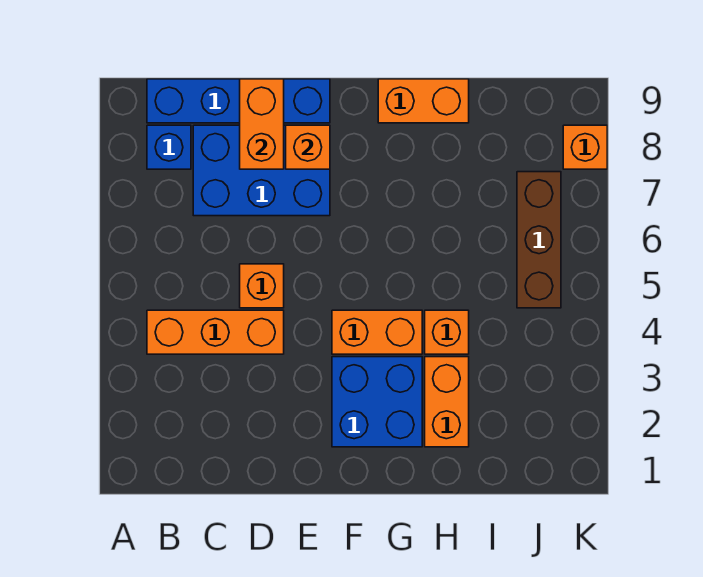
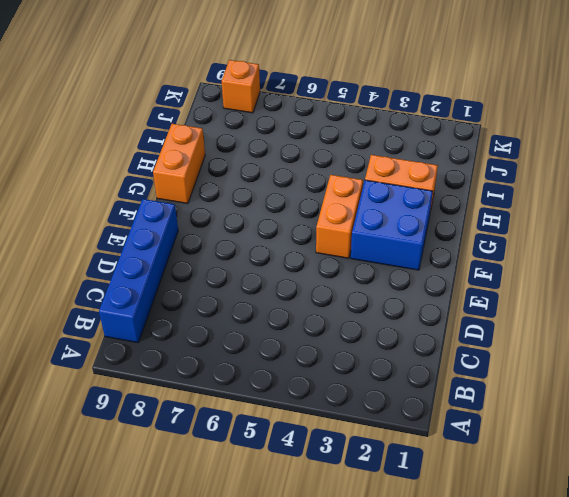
none -> orange 1x3 brick [147,310,284,354]
none -> blue 1x1 brick [147,125,191,169]
none -> blue 2x3 brick [193,125,330,216]

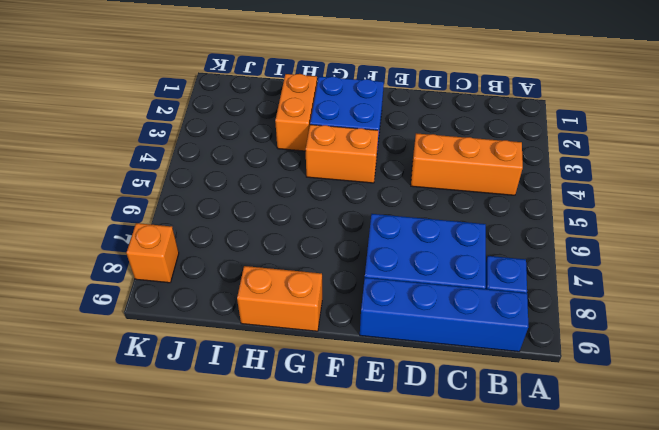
none -> orange 1x1 brick [240,264,284,308]
none -> orange 1x1 brick [425,310,469,354]
none -> brown 1x3 brick [517,172,561,308]

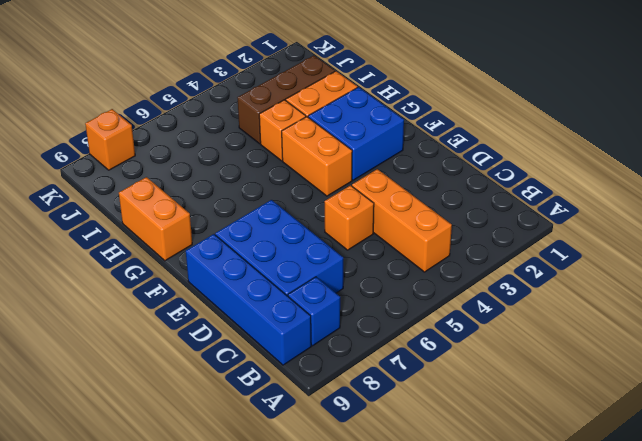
brown 1x3 brick [237,55,335,144] -> brown 1x3 brick moved to [517,172,561,308]
none -> orange 1x2 brick [240,79,284,169]
none -> orange 1x1 brick [286,125,330,169]

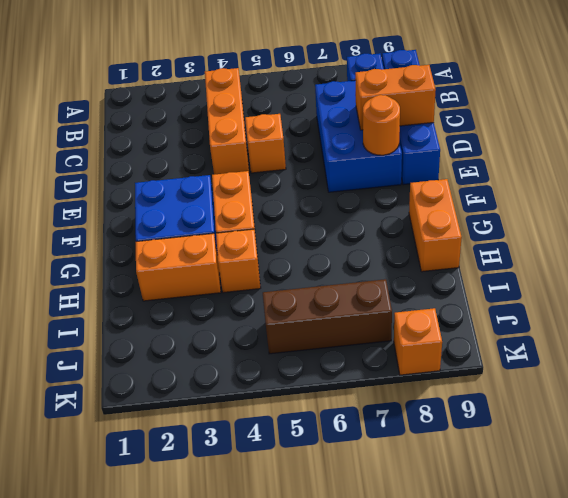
orange 1x1 round brick [363,95,400,155] -> orange 1x1 brick [286,125,330,169]

